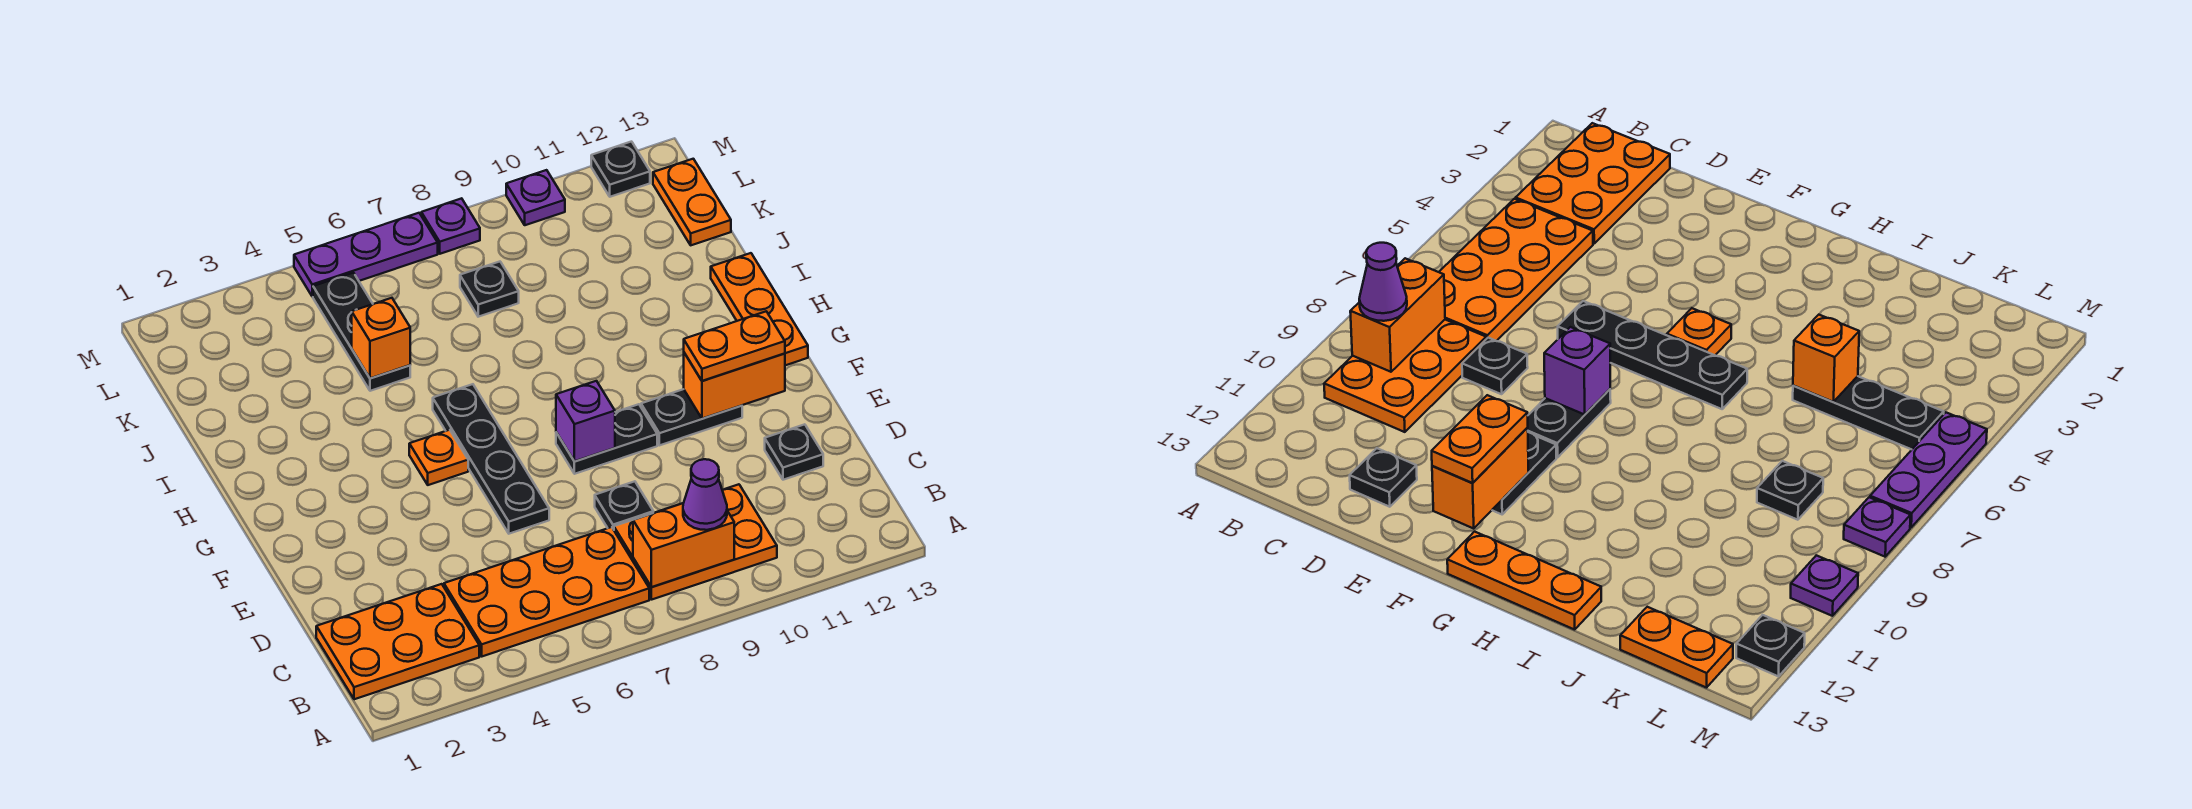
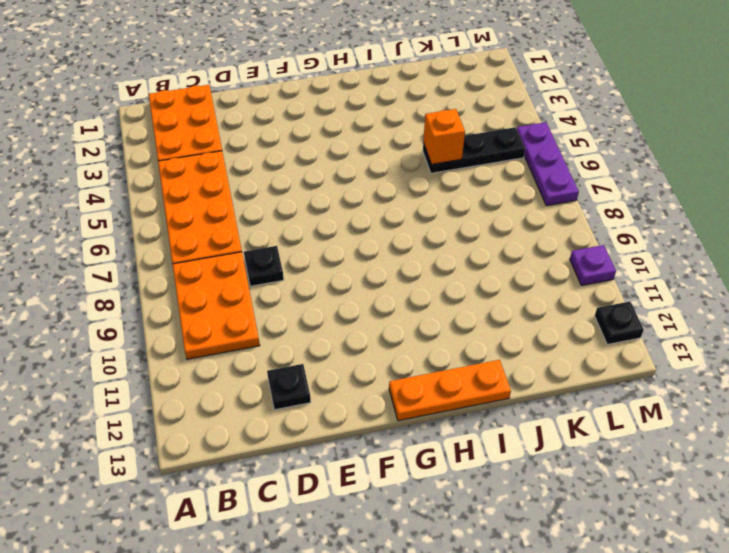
none -> black 1x4 plate [433,384,549,534]
none -> black 1x2 plate [556,404,657,474]
none -> black 1x2 plate [641,389,742,445]

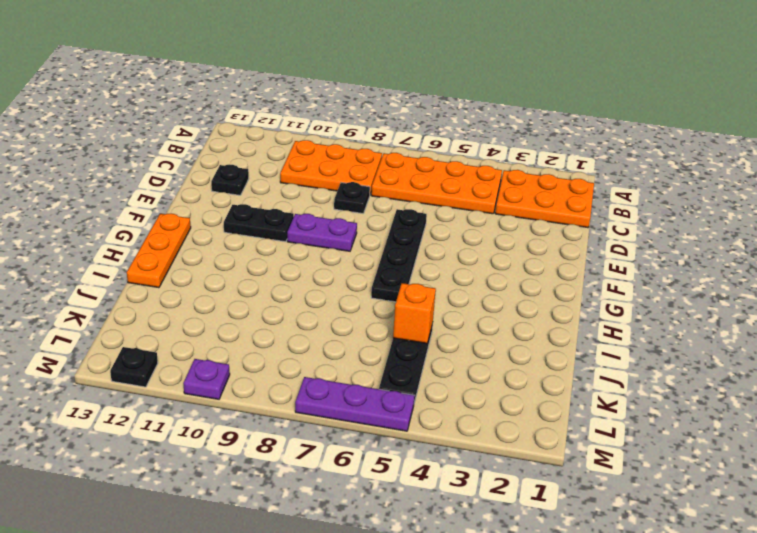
purple 1x2 plate [287,214,357,251] -> black 1x2 plate [556,404,657,474]
none -> orange 1x1 plate [409,430,468,485]
none -> black 1x1 plate [460,262,519,317]
none -> orange 1x2 plate [653,159,731,245]

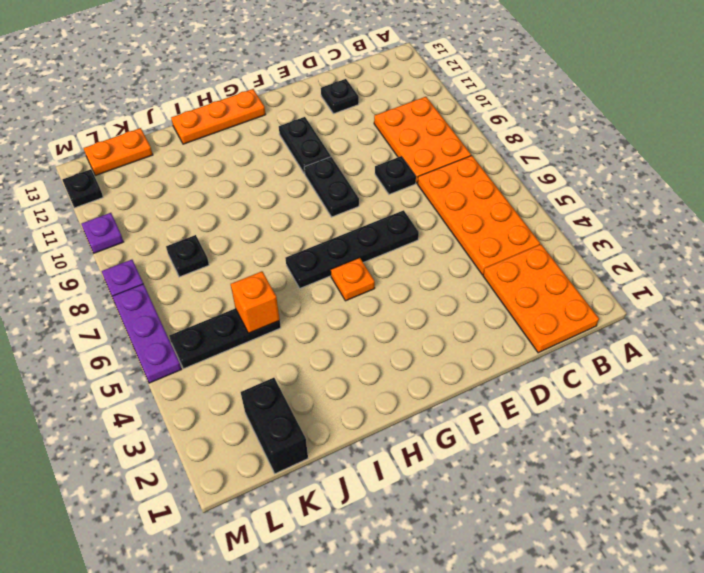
black 1x2 brick [241,378,308,474] -> none
none -> orange 1x2 brick [633,503,734,587]
none -> purple 1x1 brick [556,381,615,461]
none -> orange 1x2 brick [684,353,785,419]

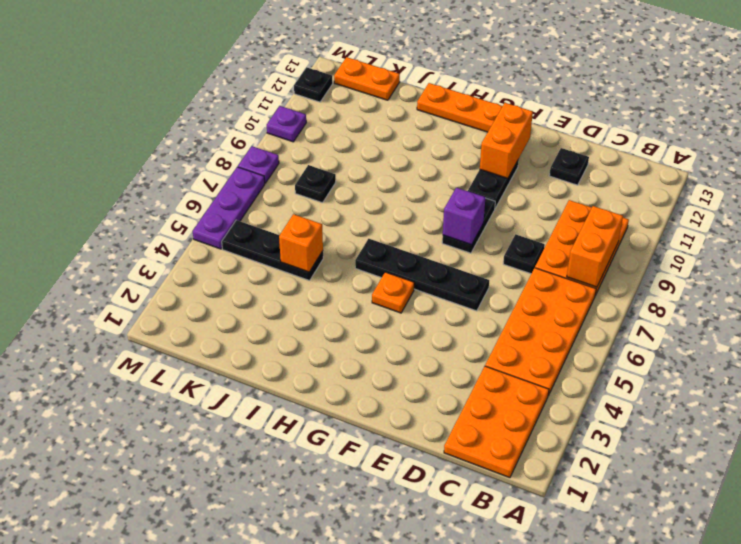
none -> purple 1x1 cone [683,459,727,530]
none -> orange 1x2 plate [684,311,785,381]

